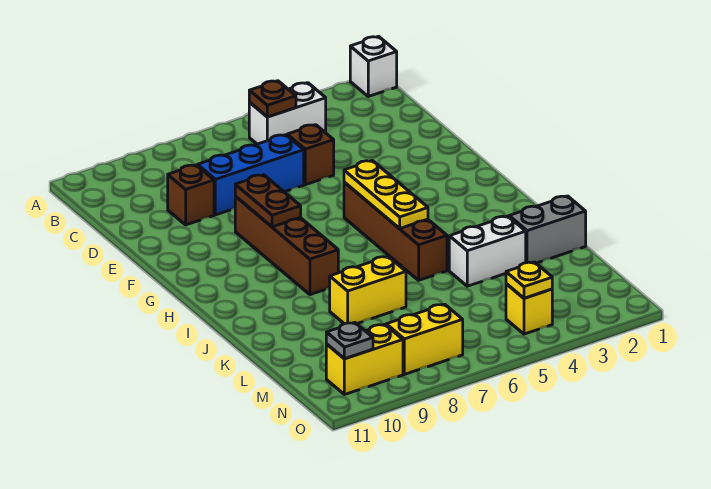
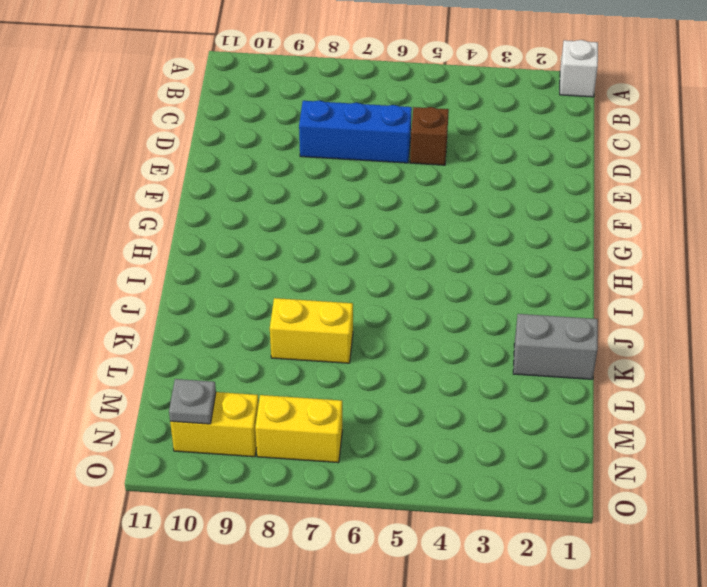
none -> white 1x2 brick [249,83,326,144]
none -> brown 1x1 brick [168,165,214,225]
none -> brown 1x4 brick [235,196,338,295]

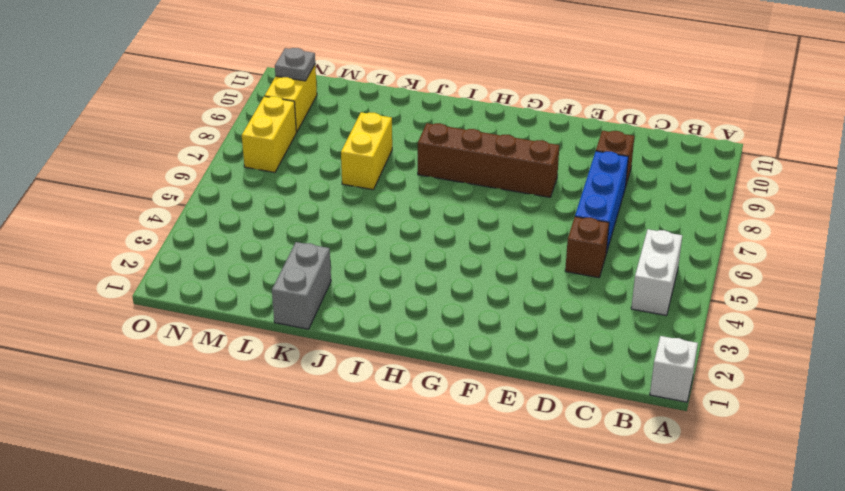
none -> brown 1x4 brick [344,182,447,280]
none -> white 1x2 brick [449,216,526,286]
none -> yellow 1x1 brick [506,284,552,334]

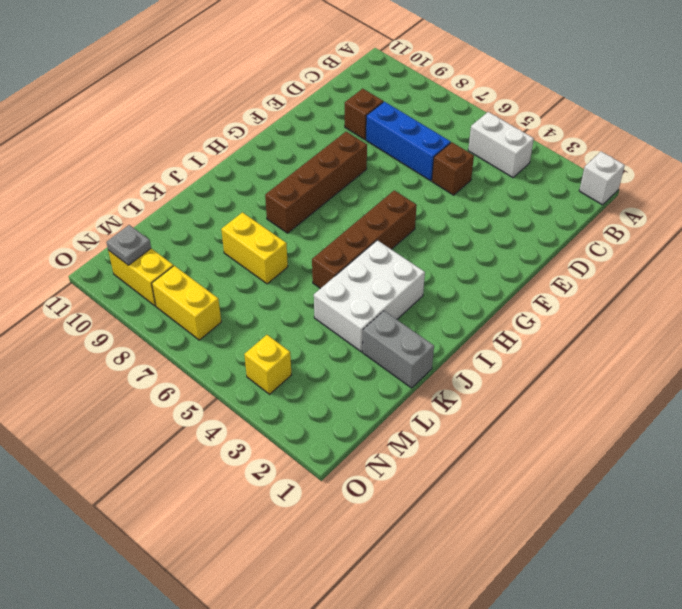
white 2x3 brick [314,240,425,352] -> white 1x2 brick [449,216,526,286]
none -> brown 1x1 plate [249,81,296,117]
none -> brown 1x2 plate [235,175,301,227]
none -> yellow 1x3 plate [344,161,428,229]

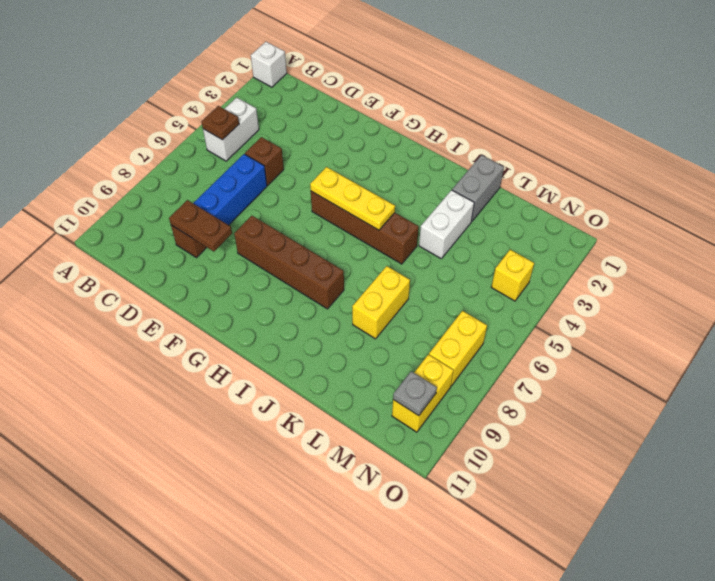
brown 1x2 plate [169,200,232,252] -> brown 1x2 plate moved to [235,175,301,227]
none -> yellow 1x1 plate [506,262,552,298]

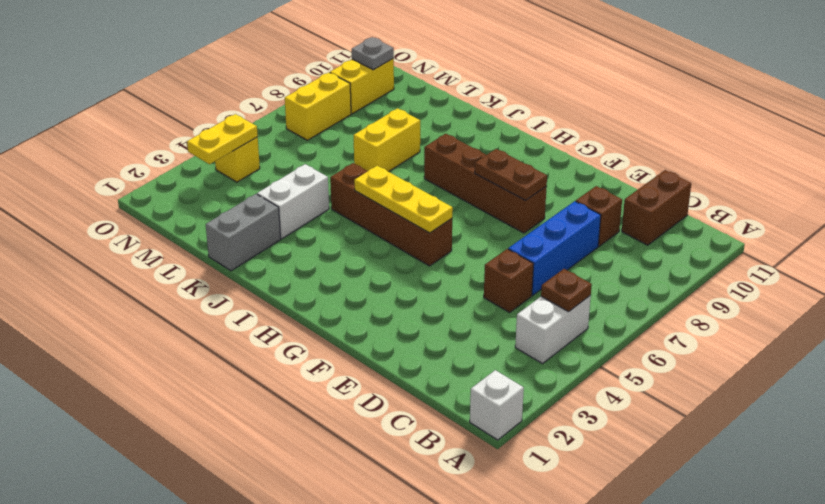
brown 1x2 brick [622,170,691,245] -> none
yellow 1x2 plate [187,114,258,164] -> yellow 1x1 plate [506,262,552,298]

